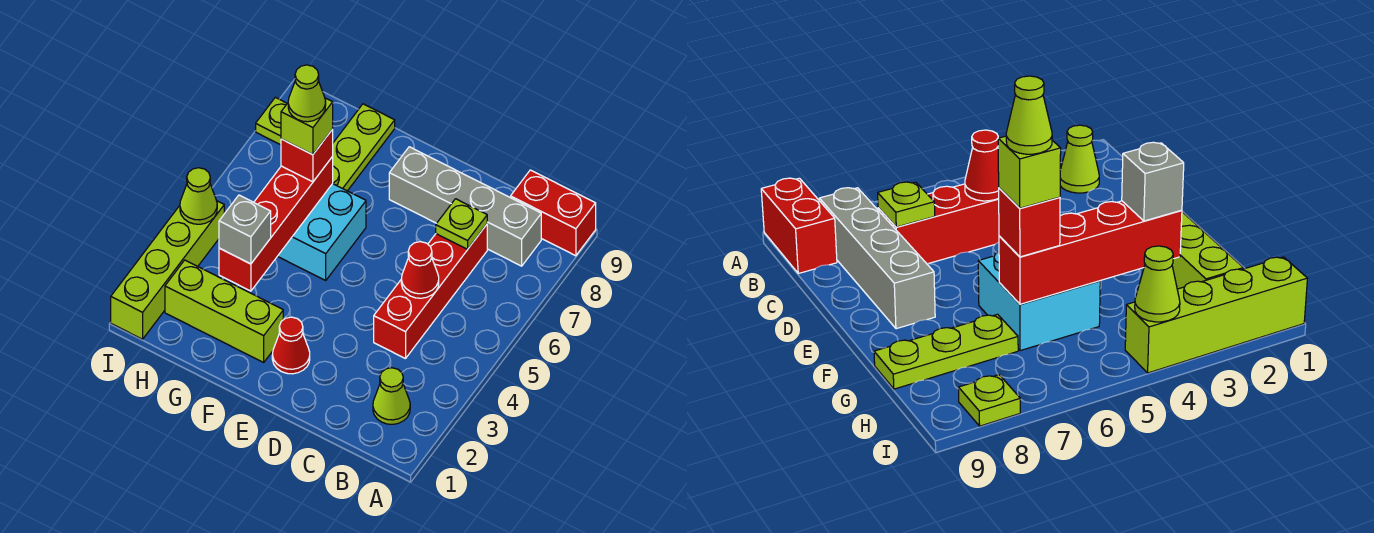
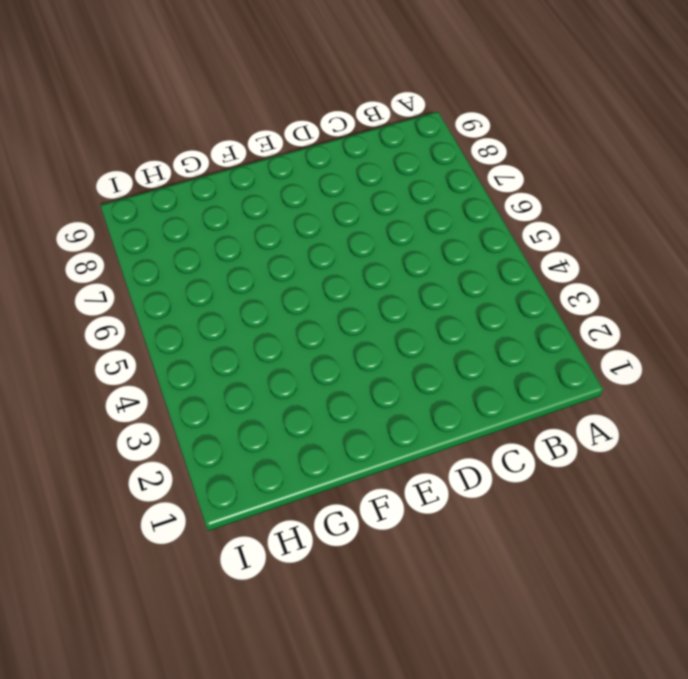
none -> red 1x2 brick [511,170,596,256]
none -> lime 1x1 cone [373,368,410,424]
none -> grey 1x4 brick [389,147,541,266]

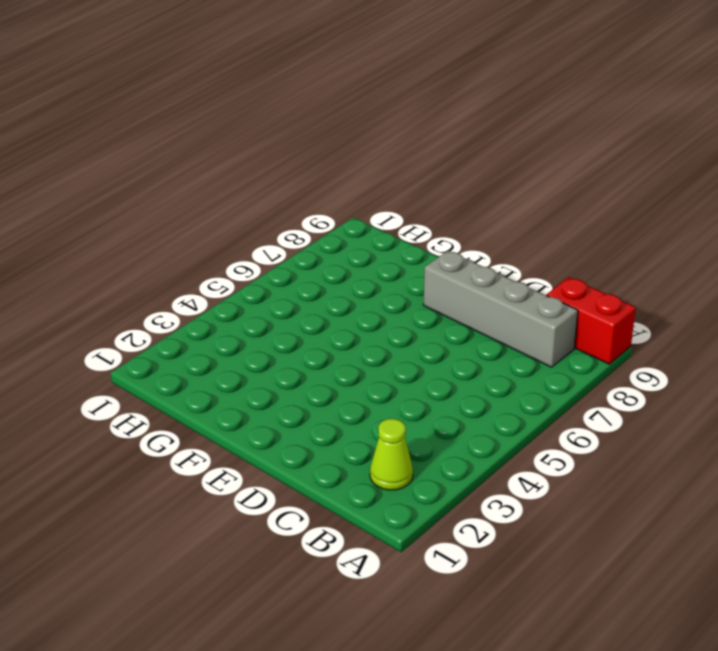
none -> red 1x4 brick [374,225,487,359]
none -> red 1x1 cone [272,317,310,374]
none -> lime 1x3 brick [165,260,283,362]

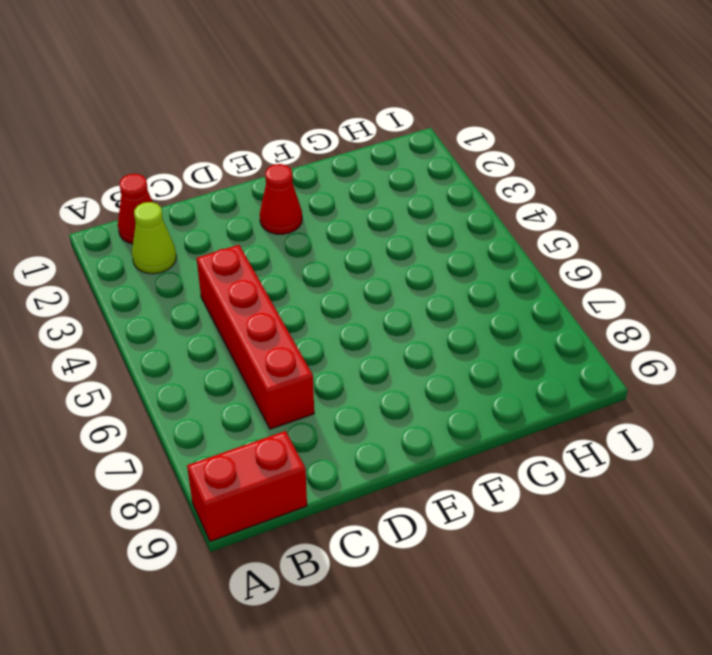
red 1x1 cone [118,174,153,244] -> red 1x1 cone moved to [401,242,439,298]
none -> grey 1x4 brick [389,147,541,266]
none -> lime 1x3 brick [165,260,283,362]
none -> cyan 2x2 brick [278,184,366,280]

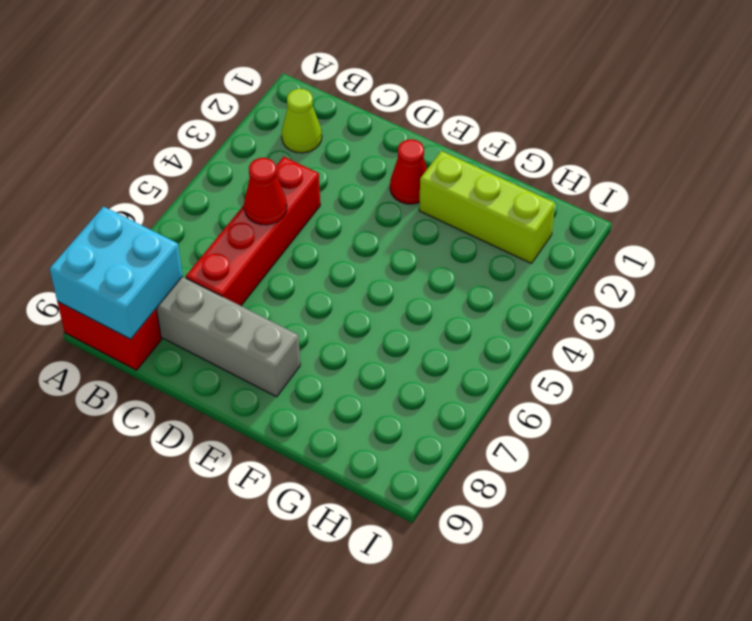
cyan 2x2 brick [50,207,182,339] -> cyan 2x2 brick moved to [278,184,366,280]
none -> lime 1x3 plate [332,104,395,191]
none -> lime 1x4 brick [111,201,224,339]
none -> lime 1x1 plate [256,97,287,145]

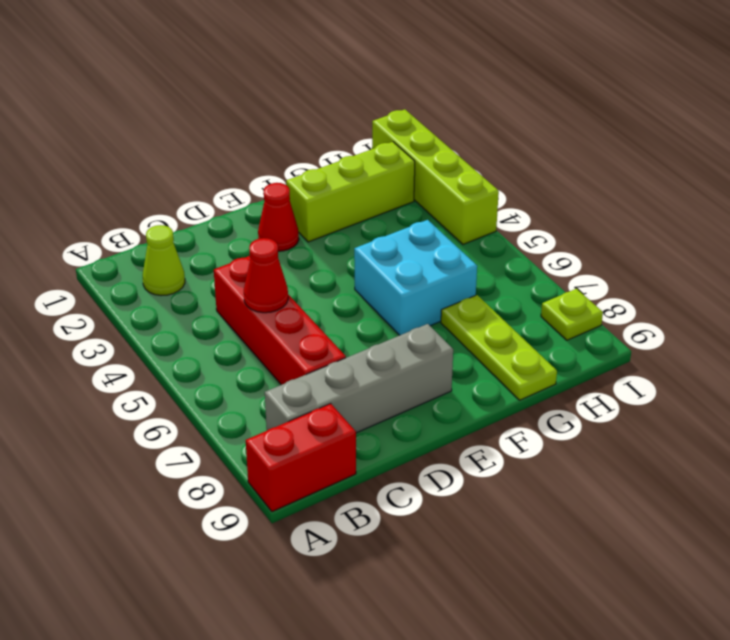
none -> lime 1x1 plate [436,199,487,249]
none -> red 1x4 brick [219,157,333,291]
none -> lime 1x1 cone [180,168,217,224]

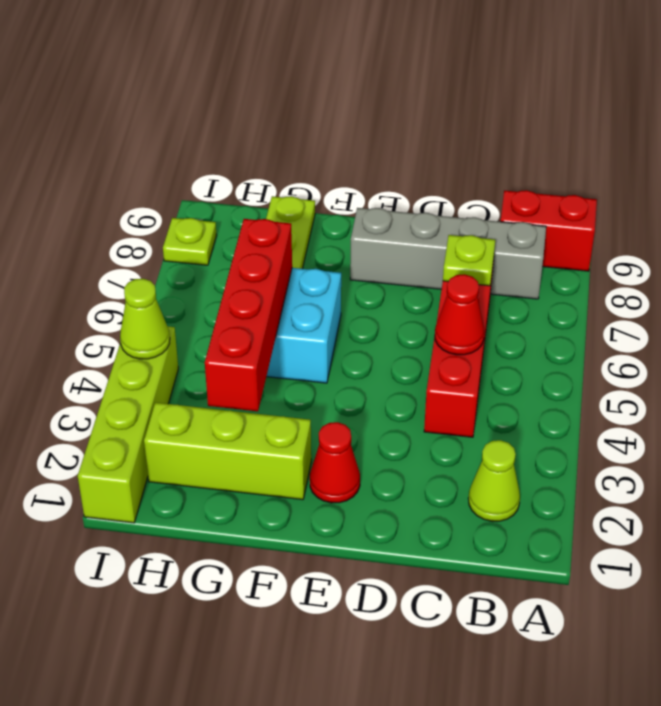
none -> grey 1x1 brick [219,195,271,264]
none -> red 1x1 brick [281,129,333,182]
none -> lime 1x1 brick [281,98,333,155]

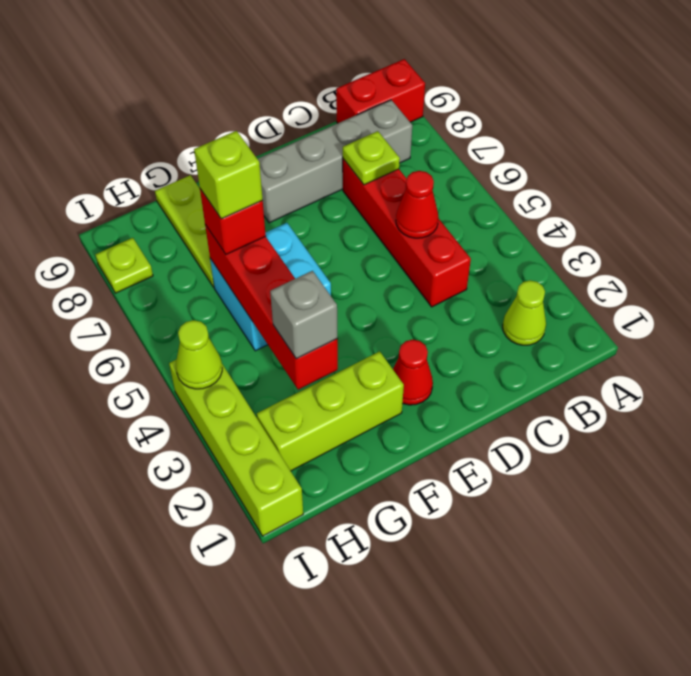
none -> lime 1x1 cone [288,65,326,122]

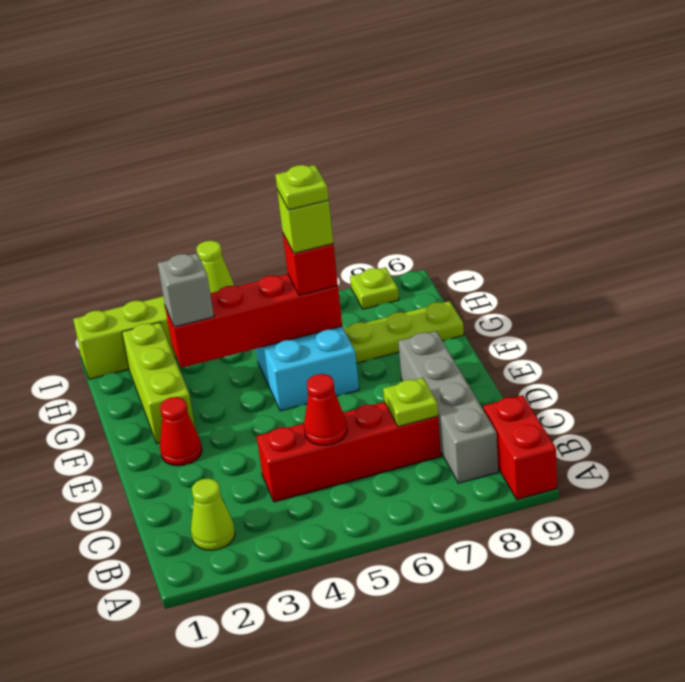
lime 1x1 plate [275,165,329,210] -> lime 1x1 cone [288,65,326,122]

